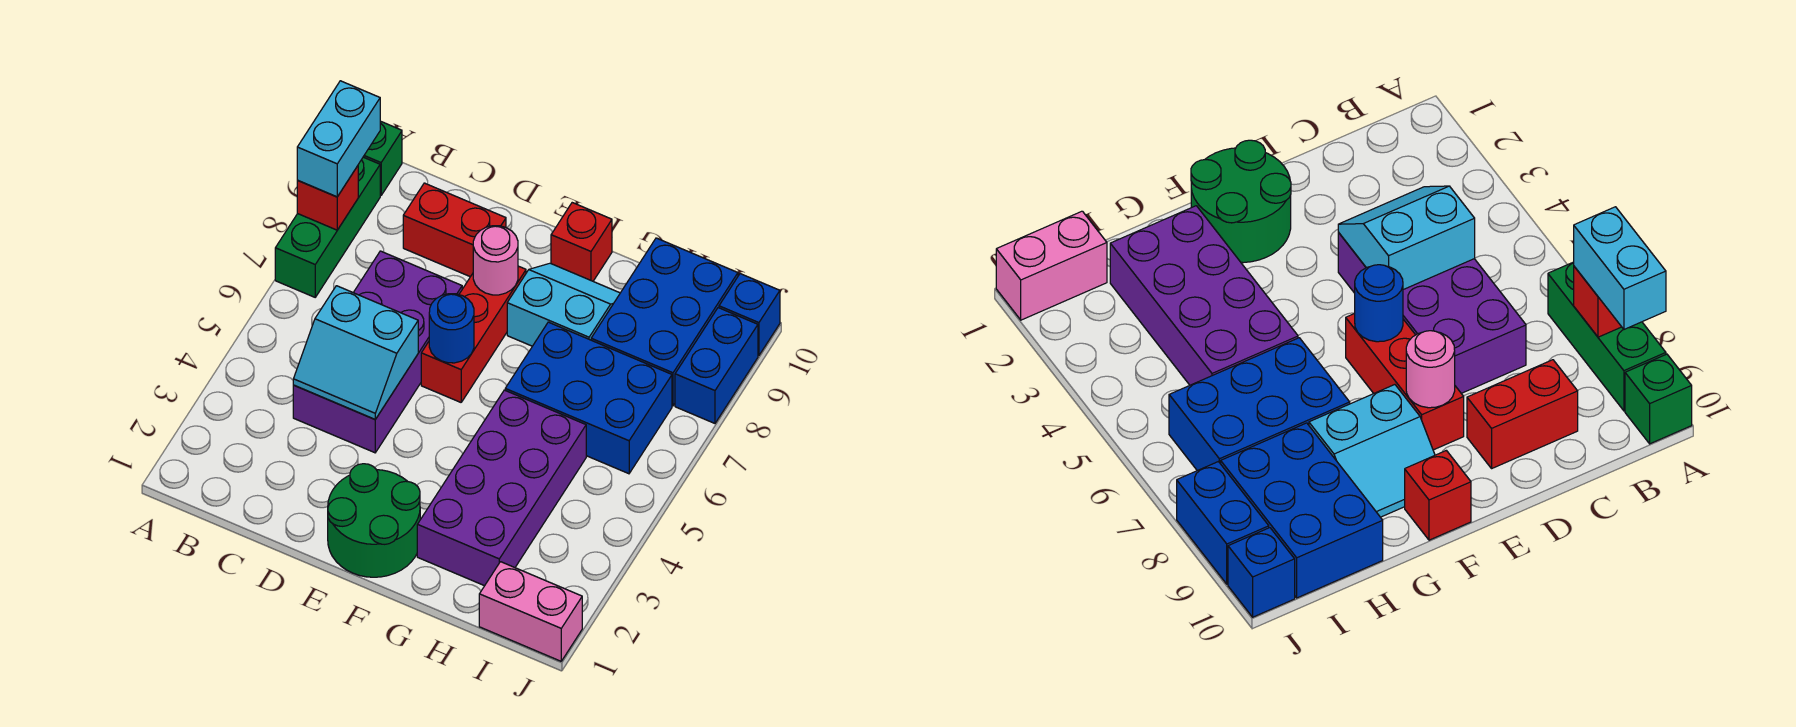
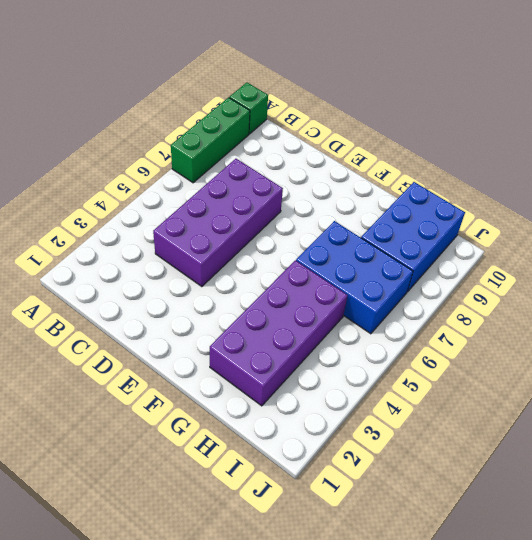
none -> red 1x2 brick [403,183,506,277]
none -> green 2x2 round brick [328,464,420,577]
none -> red 1x3 brick [421,266,526,402]

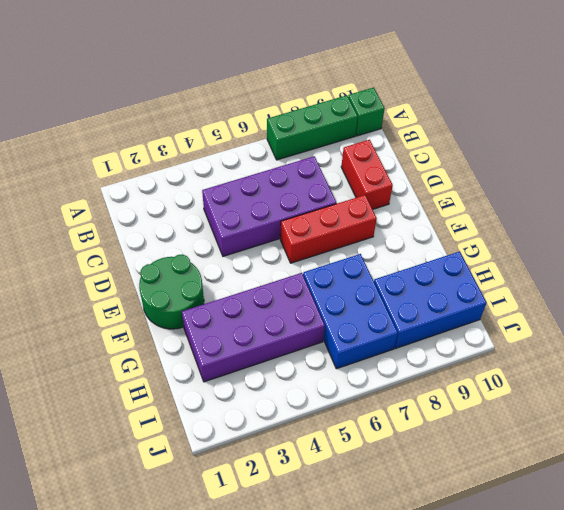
none -> cyan 2x2 slope [507,263,620,346]
none -> red 1x1 brick [551,203,612,281]
none -> pink 1x2 brick [479,562,582,661]

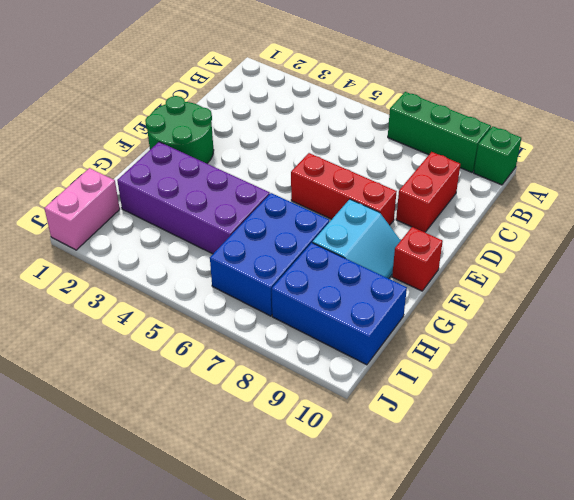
none -> purple 2x4 brick [293,251,462,453]
none -> blue 1x2 brick [675,308,758,423]
none -> blue 1x1 brick [719,274,780,356]

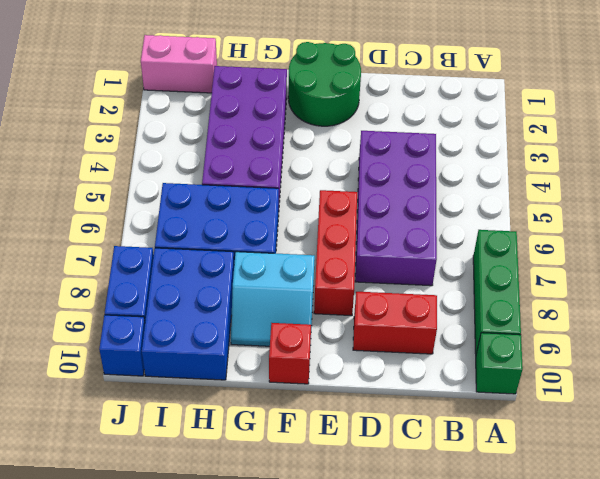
none -> red 1x1 brick [297,166,358,230]
none -> cyan 2x2 slope [293,286,418,419]
none -> blue 1x1 round brick [429,294,474,363]

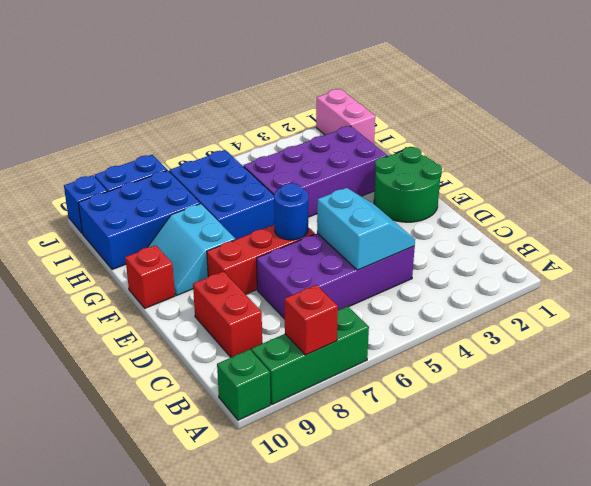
none -> pink 1x1 round brick [473,226,518,295]
none -> cyan 1x2 brick [297,81,380,197]

